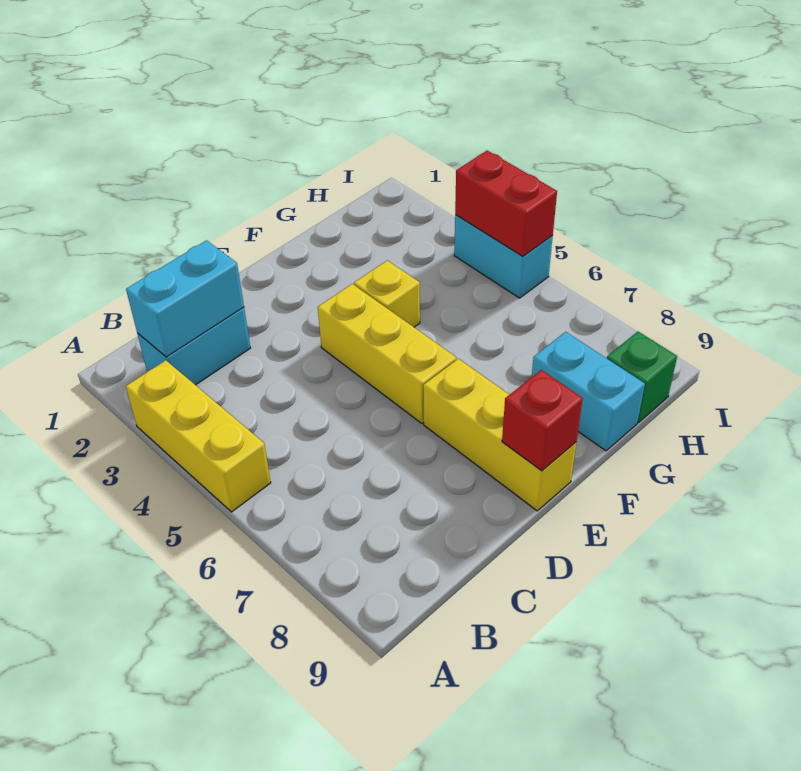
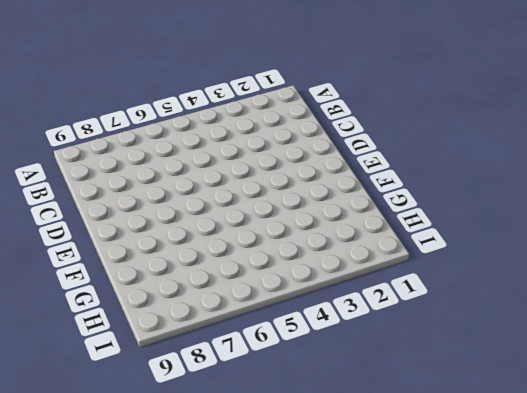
none -> yellow 1x3 brick [126,360,271,512]
none -> cyan 1x2 brick [137,307,250,385]

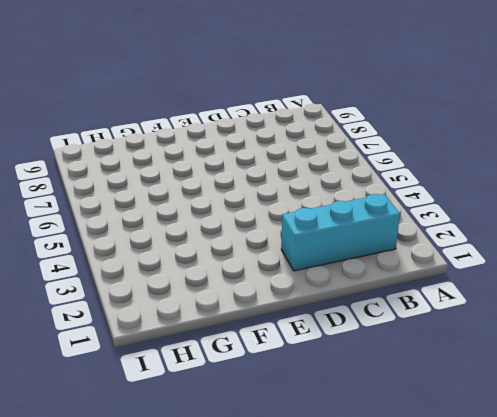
cyan 1x3 brick [281,194,400,271] -> cyan 1x2 brick [137,307,250,385]
none -> yellow 1x3 brick [126,360,271,512]
none -> yellow 1x3 brick [318,284,456,423]

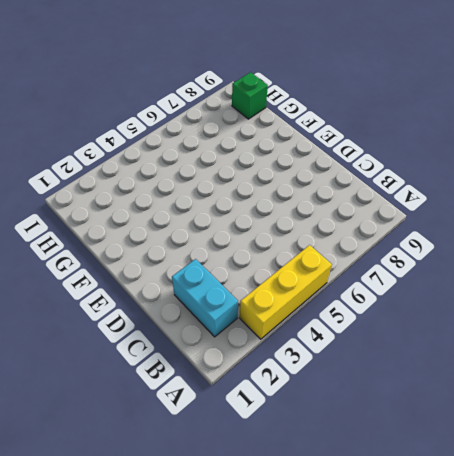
none -> yellow 1x3 brick [318,284,456,423]
none -> yellow 1x3 brick [423,359,576,511]

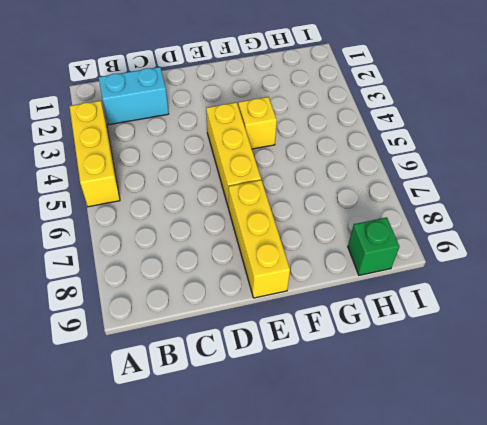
none -> cyan 1x2 brick [532,332,645,451]
none -> cyan 1x2 brick [454,215,553,298]

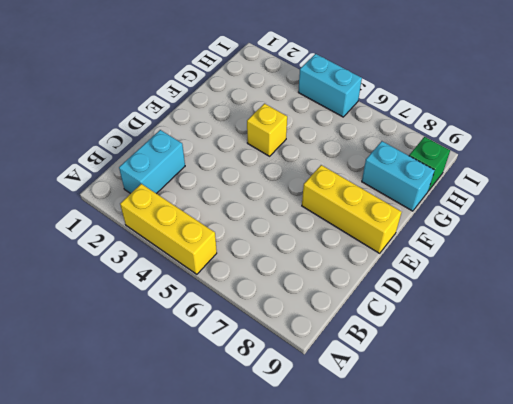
none -> yellow 1x3 brick [318,284,456,423]
none -> cyan 1x2 brick [126,240,244,357]

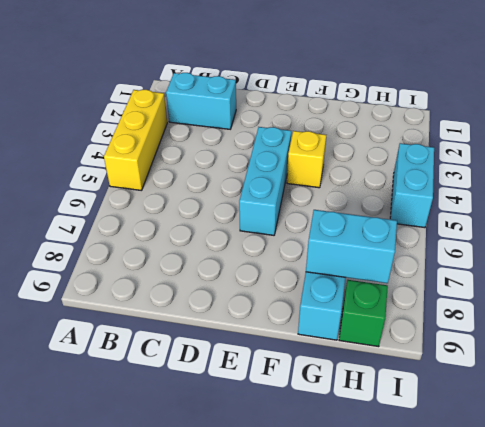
cyan 1x3 brick [239,127,291,235] -> yellow 1x3 brick [318,284,456,423]
cyan 1x2 brick [306,210,397,283] -> cyan 1x2 brick moved to [126,240,244,357]
none -> yellow 1x3 brick [423,359,576,511]
none -> red 1x1 brick [502,370,583,471]

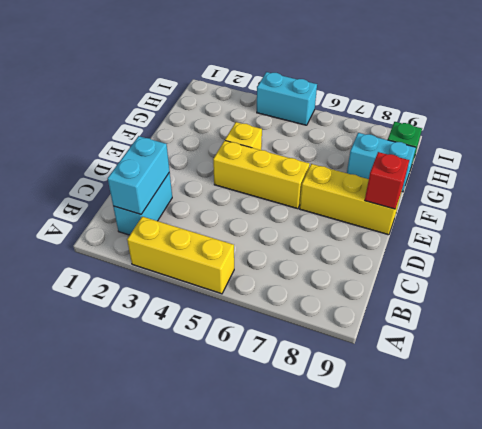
none -> red 1x2 brick [455,151,557,256]

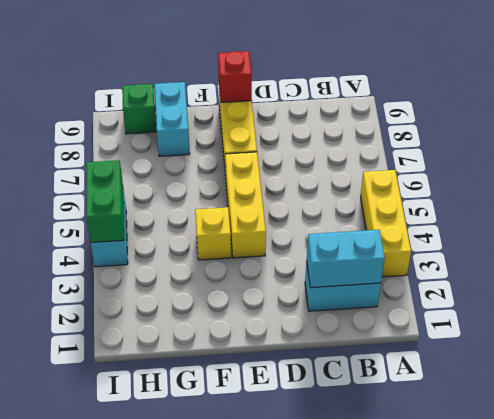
green 1x2 brick [86,160,124,242] -> red 1x2 brick [455,151,557,256]

